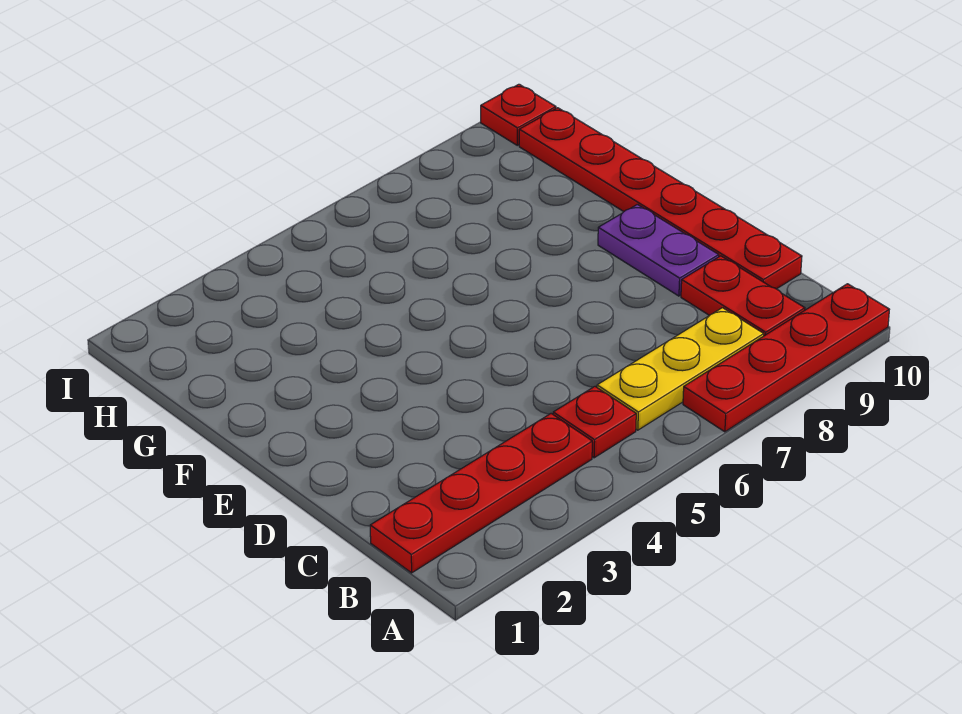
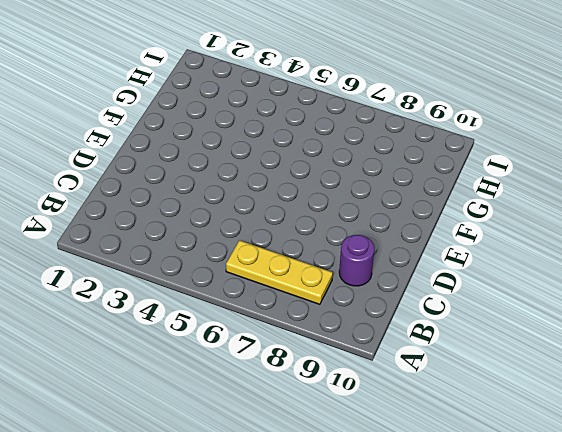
purple 1x1 round brick [339,235,374,286] -> red 1x2 plate [681,256,805,336]
none -> red 1x4 plate [683,284,889,432]
none -> red 1x4 plate [370,414,592,573]

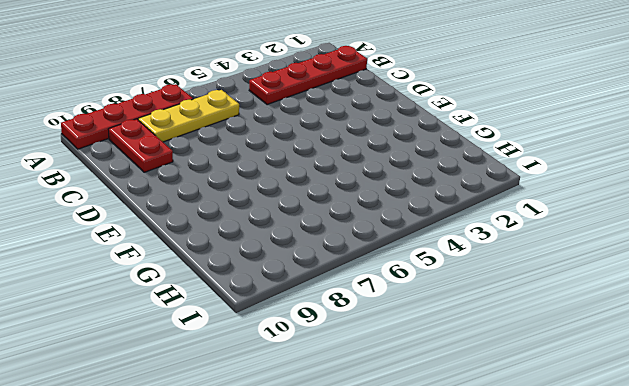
none -> red 1x1 plate [553,387,636,458]
none -> red 1x6 plate [519,108,802,289]

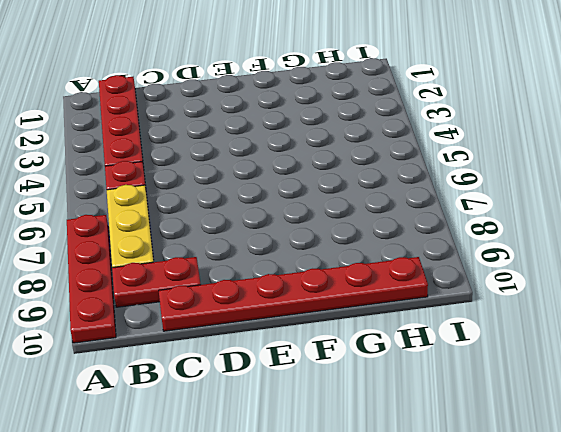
none -> purple 1x2 plate [598,204,719,296]
none -> red 1x1 plate [481,84,556,145]

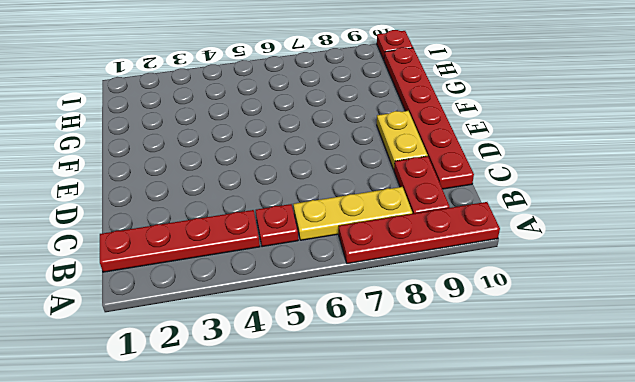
yellow 1x2 plate [377,111,428,170] -> purple 1x2 plate [598,204,719,296]

